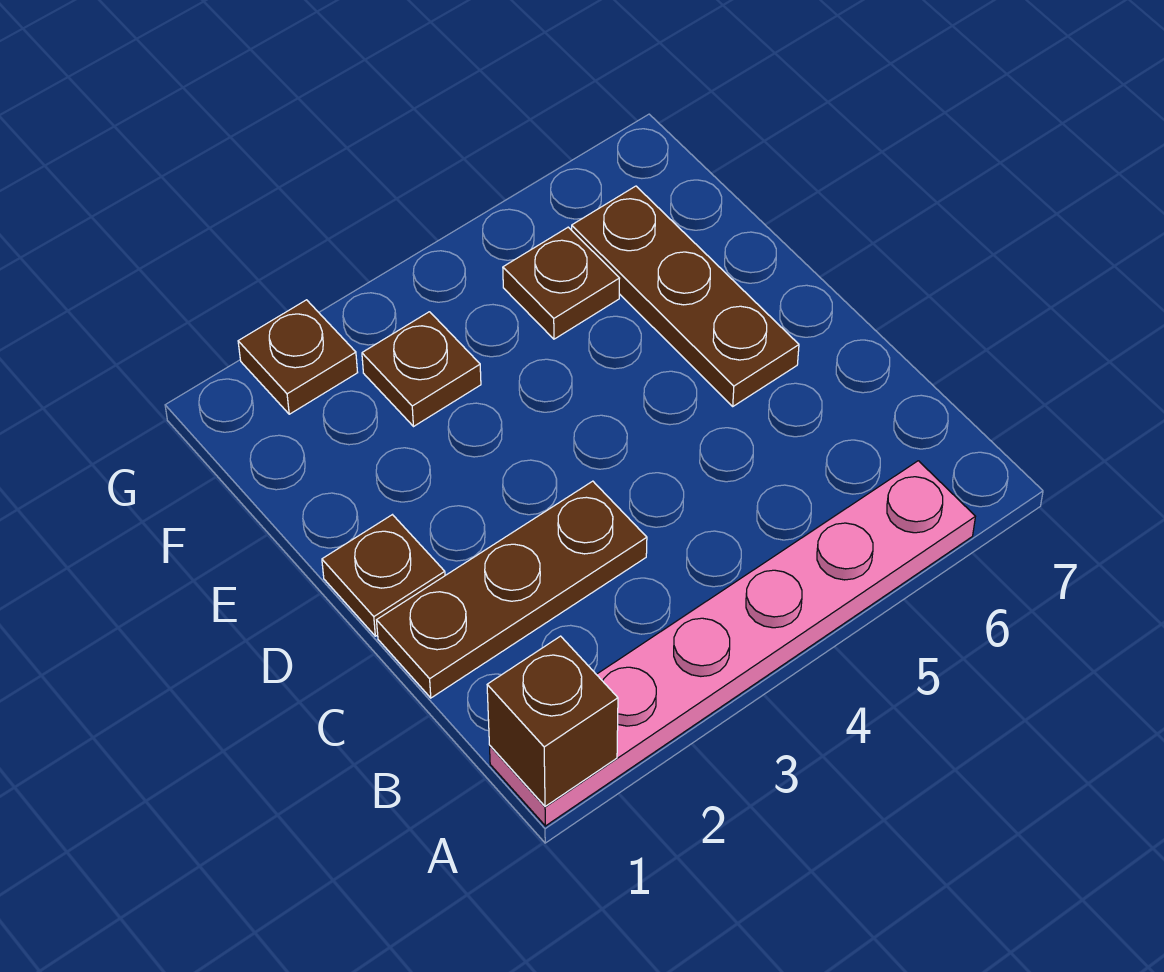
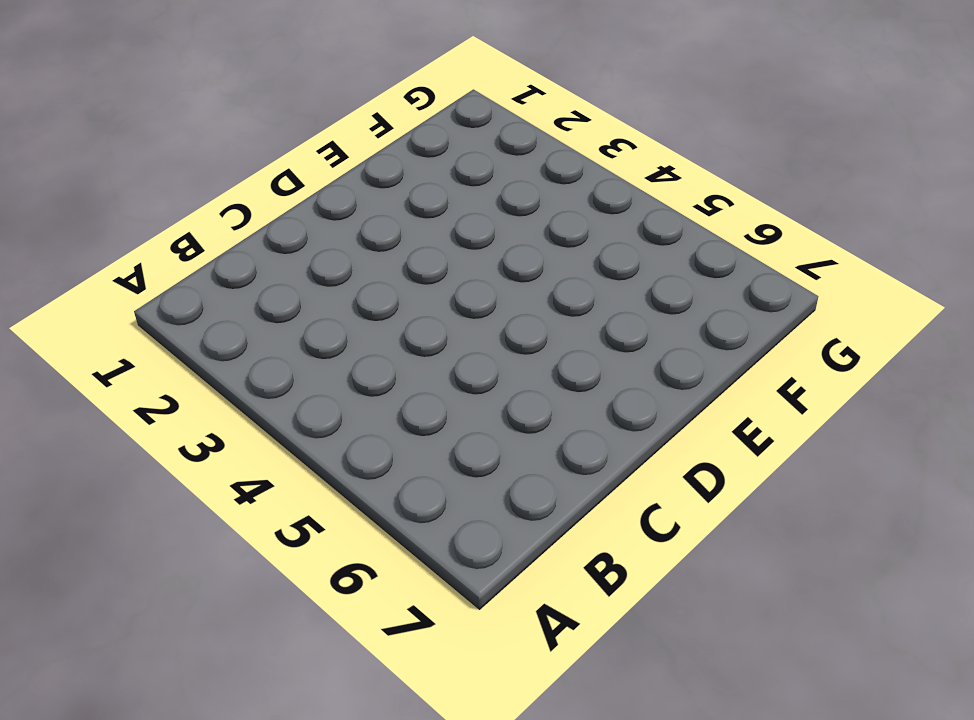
none -> pink 1x6 plate [490,461,975,826]
none -> brown 1x3 plate [377,481,647,698]

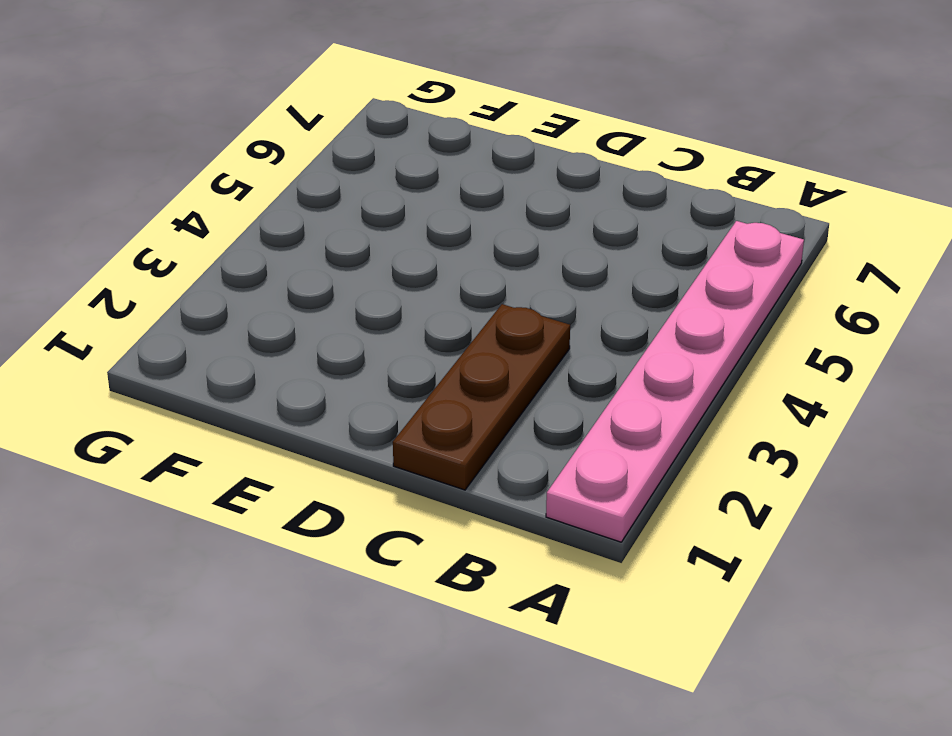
none -> brown 1x1 plate [322,515,445,636]
none -> brown 1x3 plate [572,186,799,406]

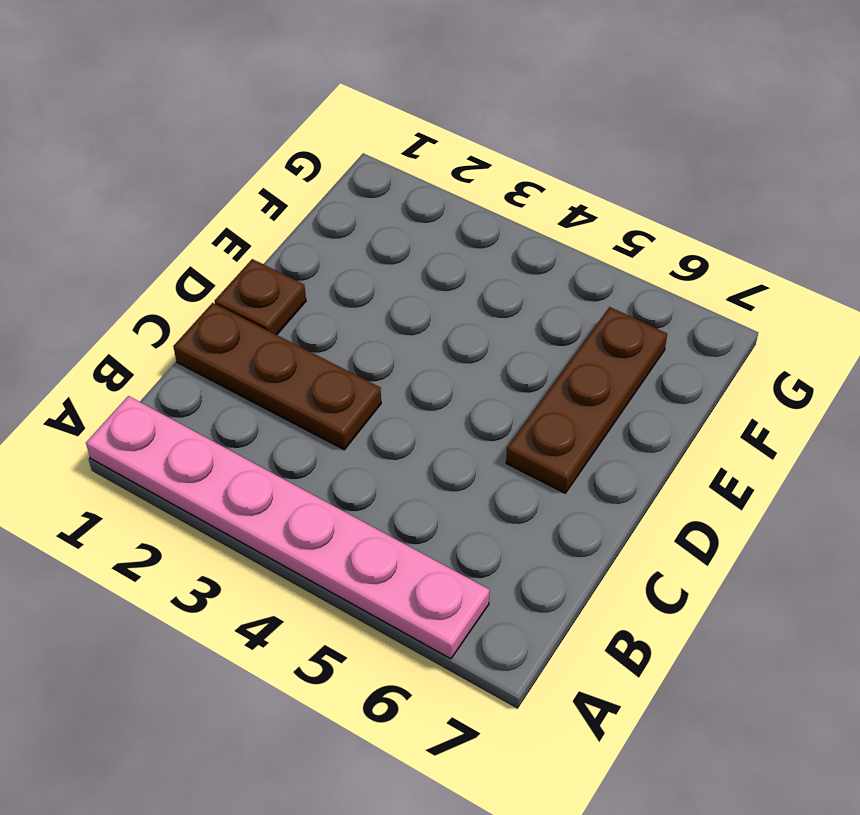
none -> brown 1x1 plate [362,312,481,426]
none -> brown 1x1 plate [503,227,620,339]

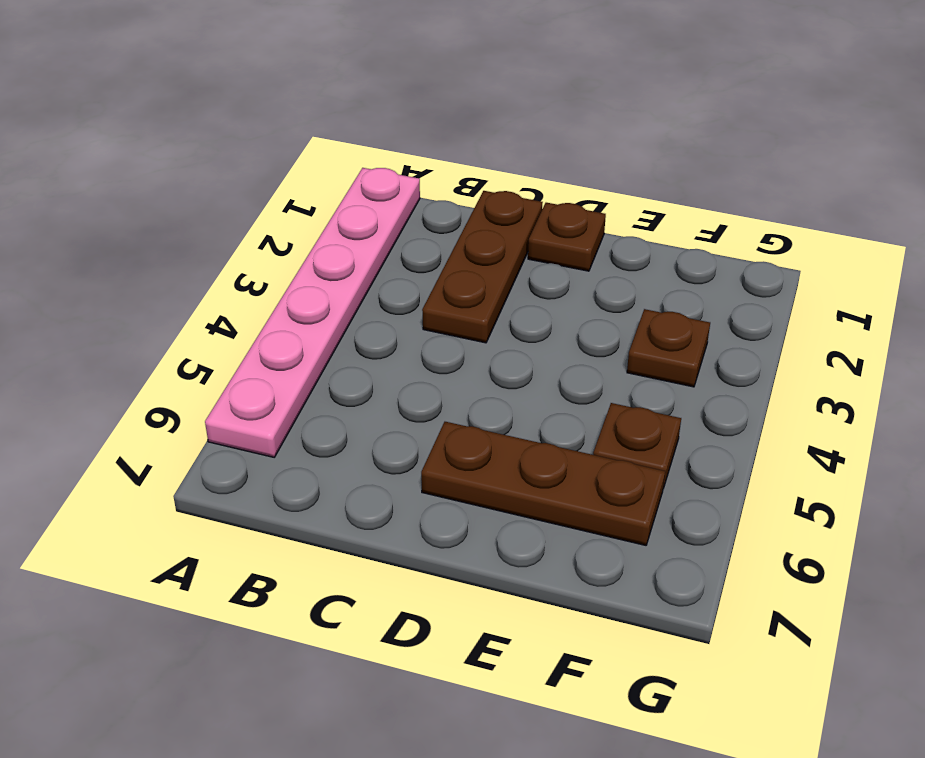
none -> brown 1x1 plate [238,300,358,414]
none -> brown 1x1 brick [487,636,618,806]

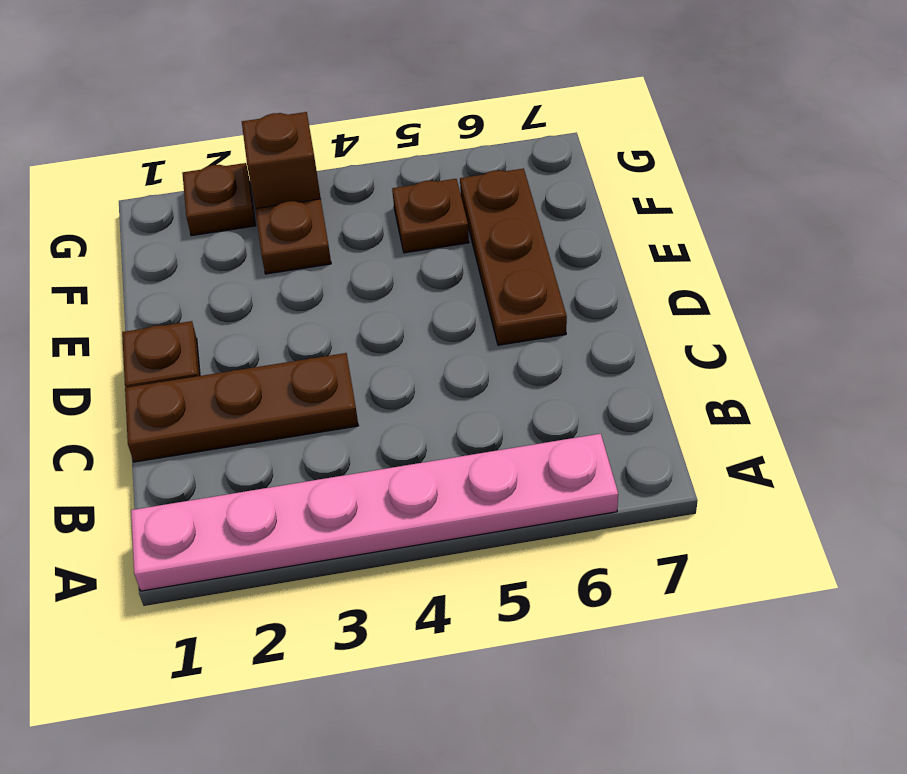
brown 1x1 brick [242,112,321,209] -> brown 1x1 brick moved to [487,636,618,806]

